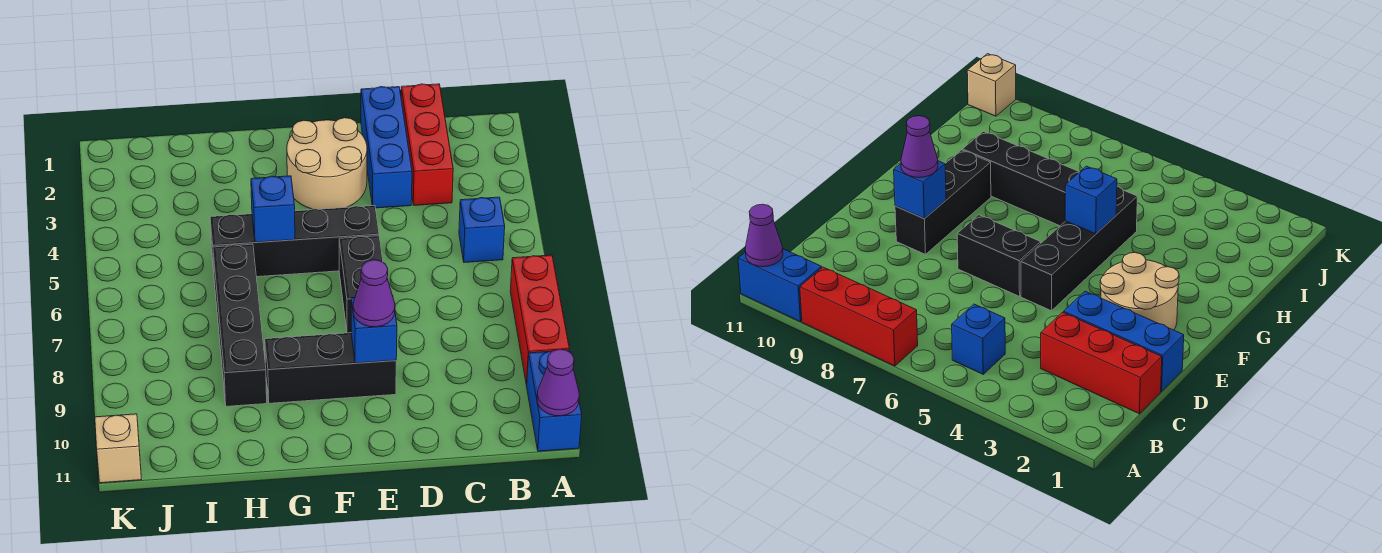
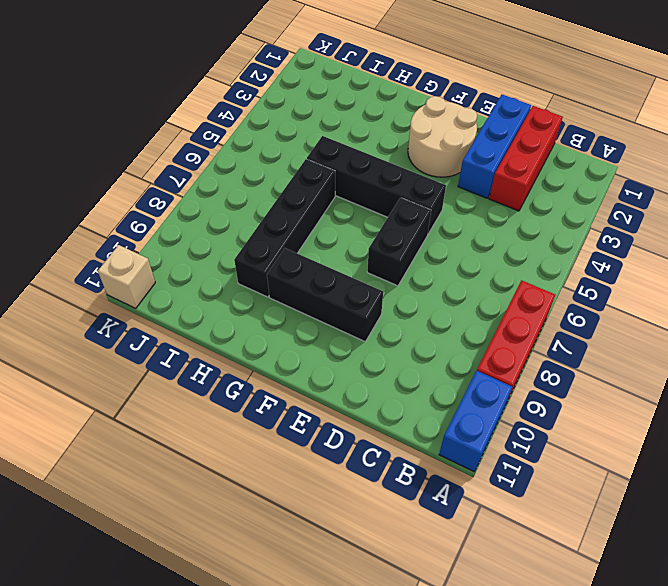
none -> blue 1x1 brick [459,197,505,262]
none -> purple 1x1 cone [537,349,579,416]
none -> blue 1x1 brick [351,297,397,363]

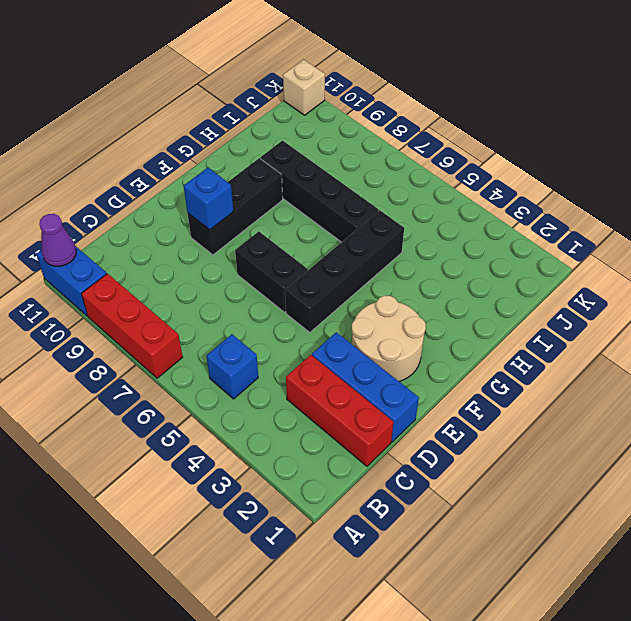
none -> blue 1x1 brick [251,176,295,242]
none -> purple 1x1 cone [353,260,395,327]

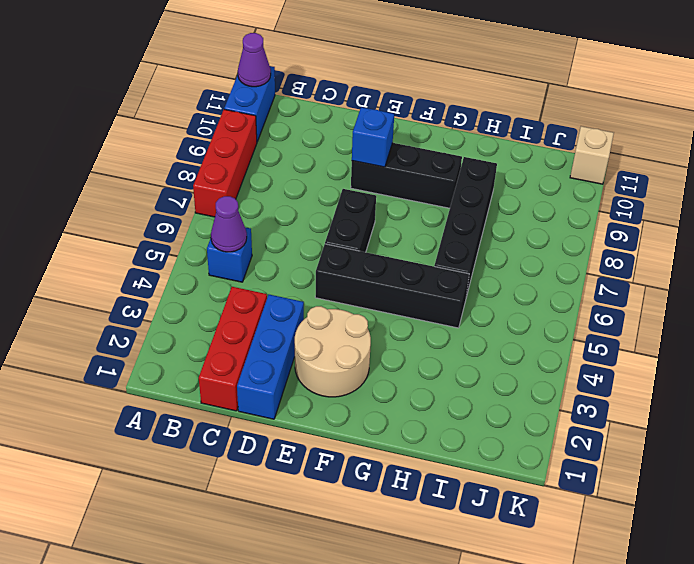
purple 1x1 cone [211,196,247,252] -> purple 1x1 cone moved to [353,260,395,327]
none -> blue 1x1 brick [251,176,295,242]

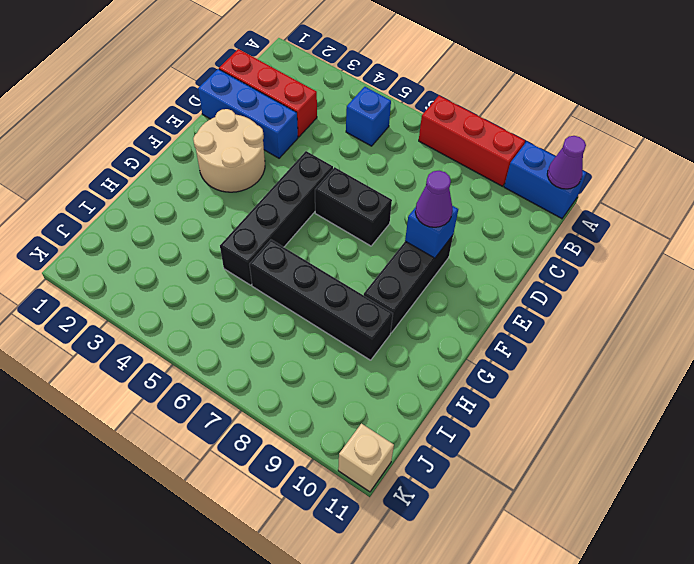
none -> blue 1x1 brick [251,176,295,242]

